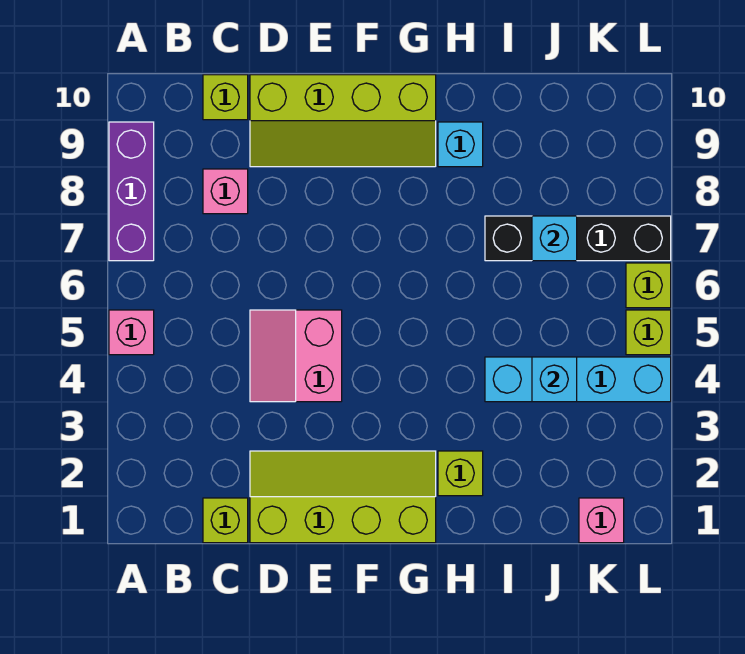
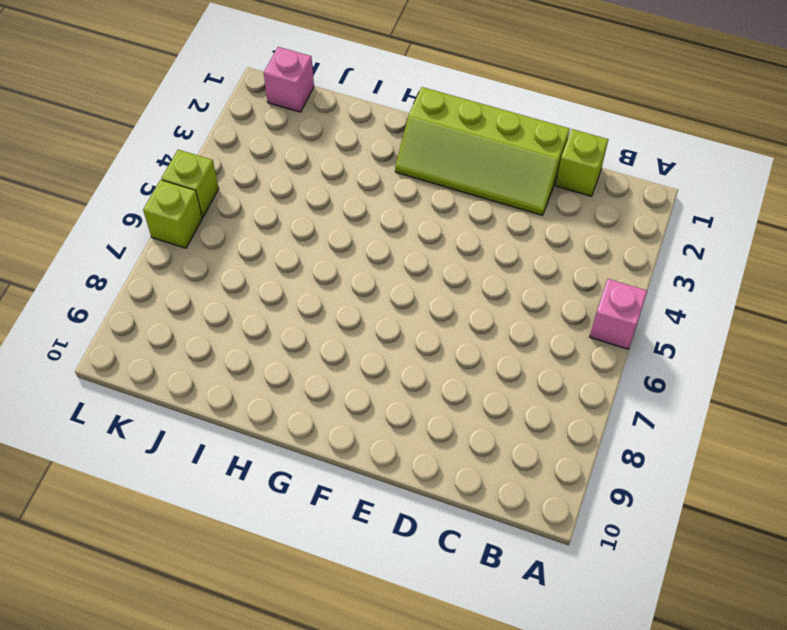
none -> purple 1x3 brick [109,122,154,261]
none -> pink 1x1 brick [203,169,248,214]
none -> lime 1x1 brick [203,75,248,120]

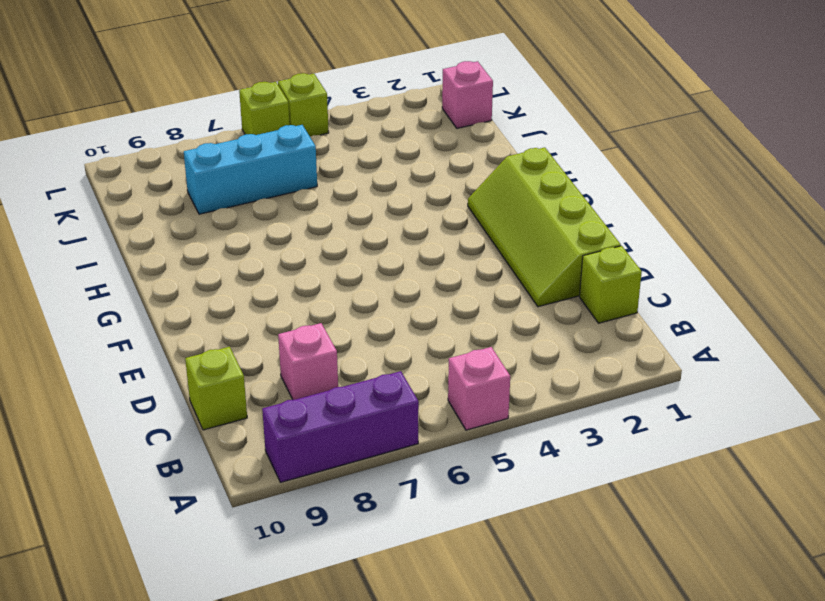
cyan 1x3 brick [184,125,317,214] -> black 1x4 brick [485,216,671,261]
none -> pink 2x2 slope [250,310,342,402]
none -> lime 2x4 slope [250,75,436,167]
none -> lime 1x1 brick [438,451,483,496]

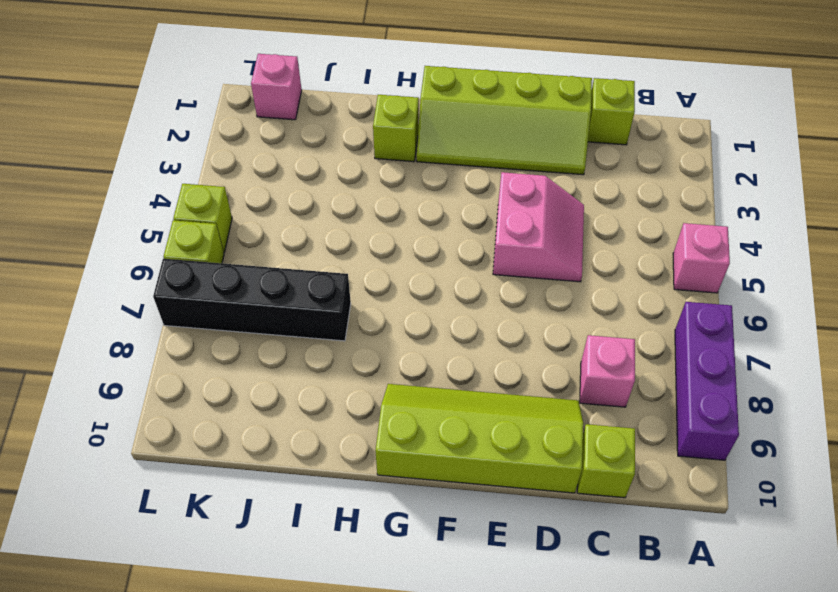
none -> cyan 1x1 brick [438,122,483,167]
none -> cyan 1x4 brick [485,357,671,402]
none -> cyan 1x1 brick [532,357,577,402]

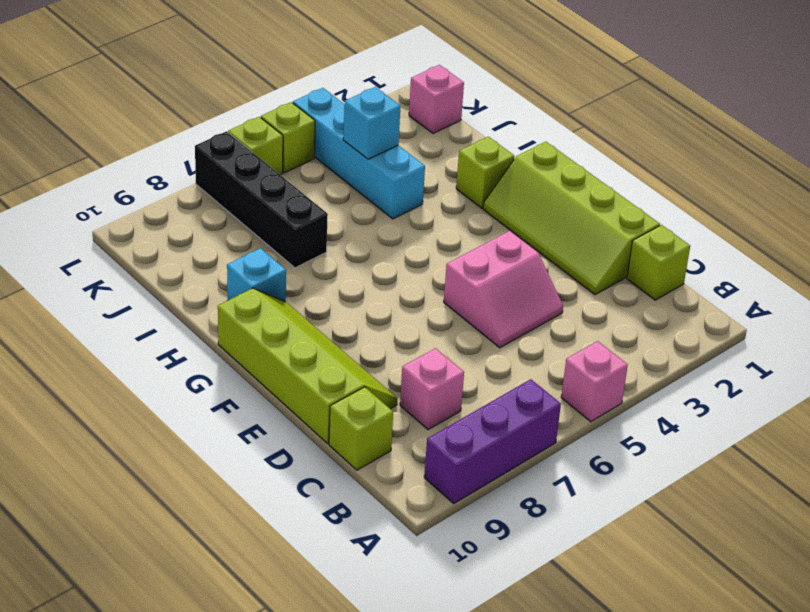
none -> cyan 1x1 brick [532,216,577,261]

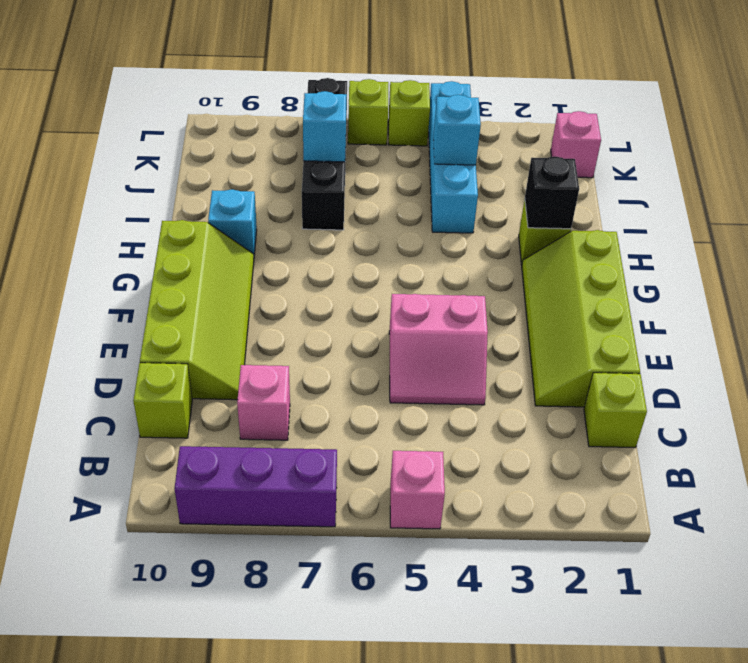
black 1x1 brick [525,156,579,229] -> none

